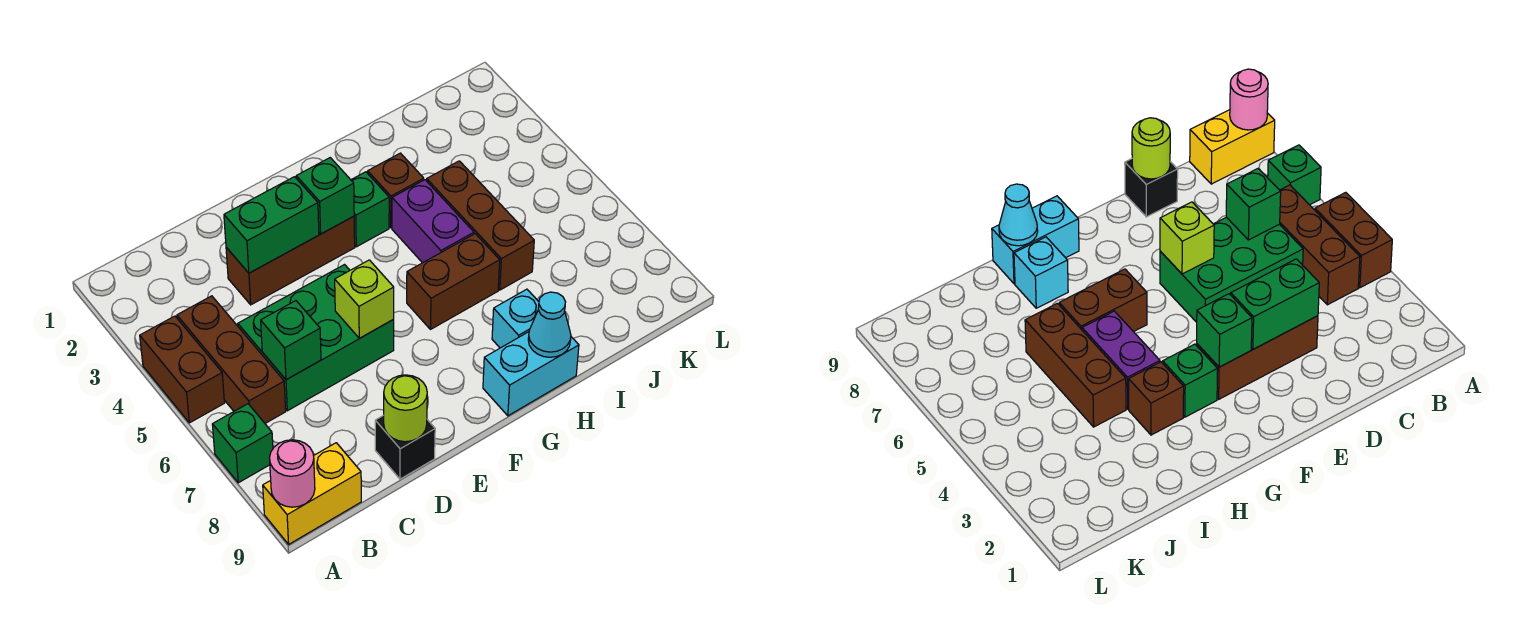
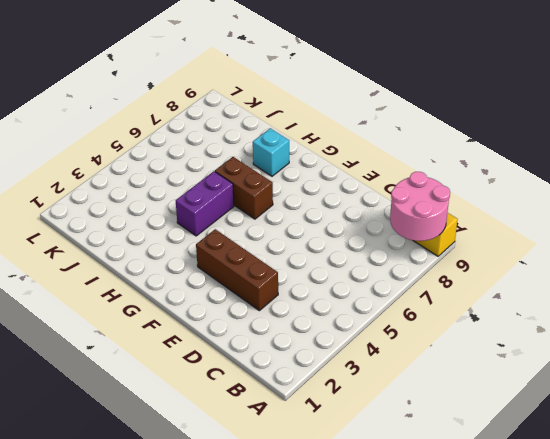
pink 2x2 round brick [390,172,450,241] -> pink 1x1 round brick [270,440,315,507]
none -> brown 1x2 brick [140,316,224,423]
none -> green 1x1 brick [212,404,273,483]
none -> brown 1x3 brick [177,296,286,423]

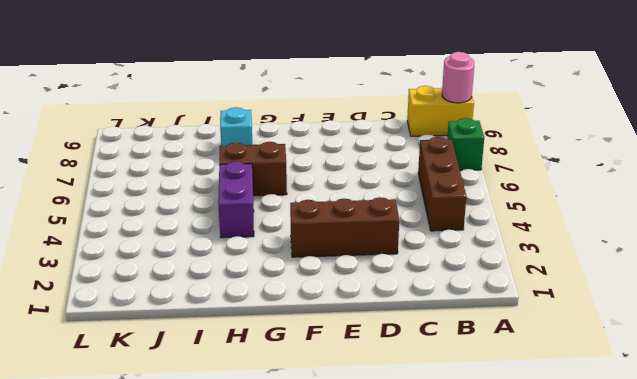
none -> brown 1x2 brick [140,316,224,423]
none -> green 2x3 brick [238,265,394,411]
none -> black 1x1 brick [375,415,435,479]

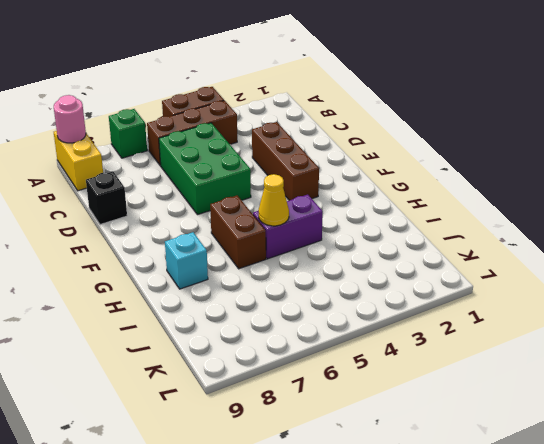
yellow 1x1 cone [258,174,289,226] -> none
none -> green 1x1 brick [351,172,389,247]
none -> cyan 1x2 brick [483,332,579,416]
none -> brown 1x1 brick [368,153,424,228]

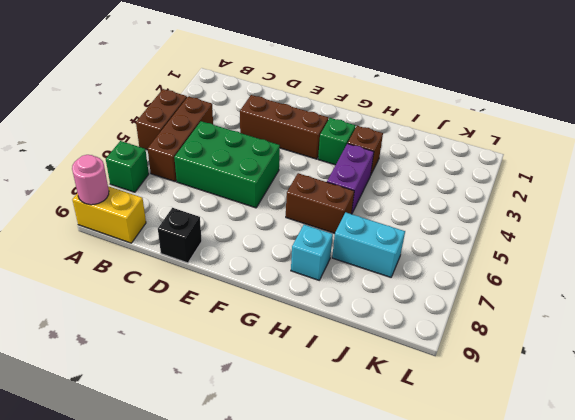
cyan 1x2 brick [332,212,405,277] -> cyan 1x2 brick moved to [483,332,579,416]
none -> brown 1x3 brick [427,161,534,290]
none -> green 1x1 brick [261,301,321,380]
none -> green 1x2 brick [224,177,319,273]

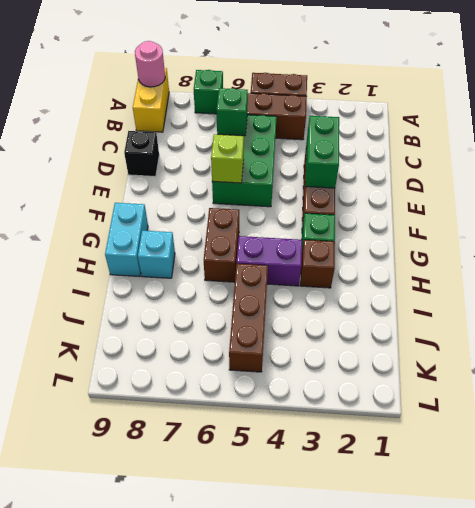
brown 1x3 brick [229,264,268,372] -> brown 1x3 brick turned to [427,161,534,290]
none -> lime 1x1 round brick [384,375,427,442]
none -> green 1x1 brick [296,158,354,234]
none -> cyan 1x1 cone [528,292,571,357]

